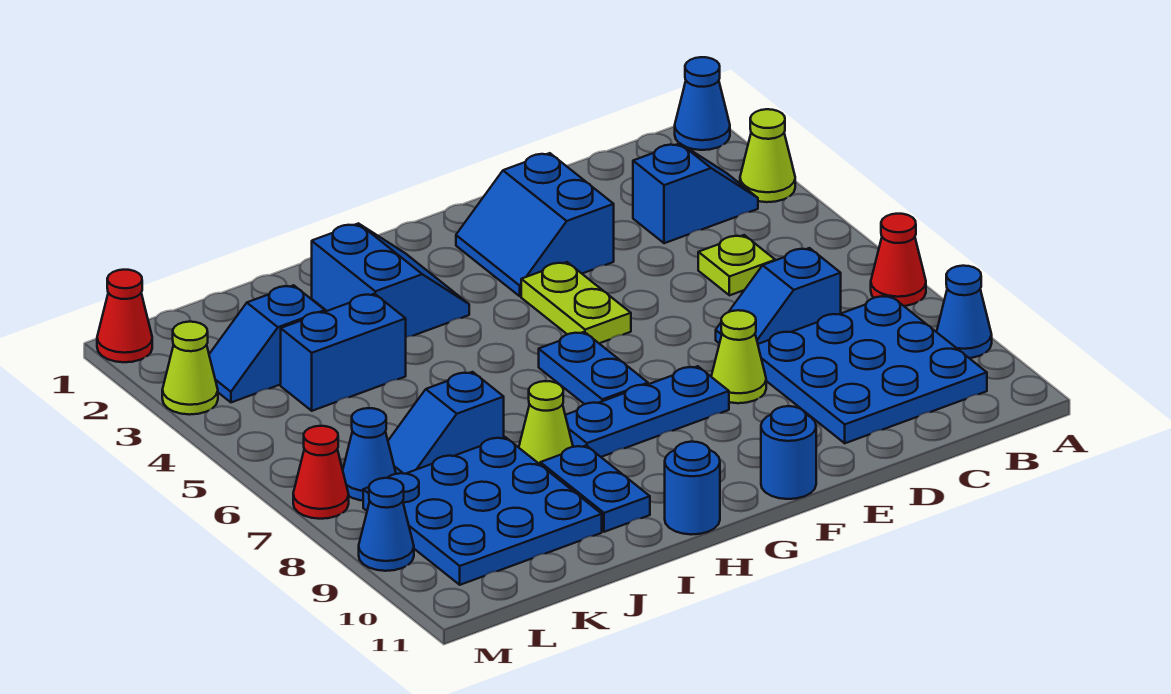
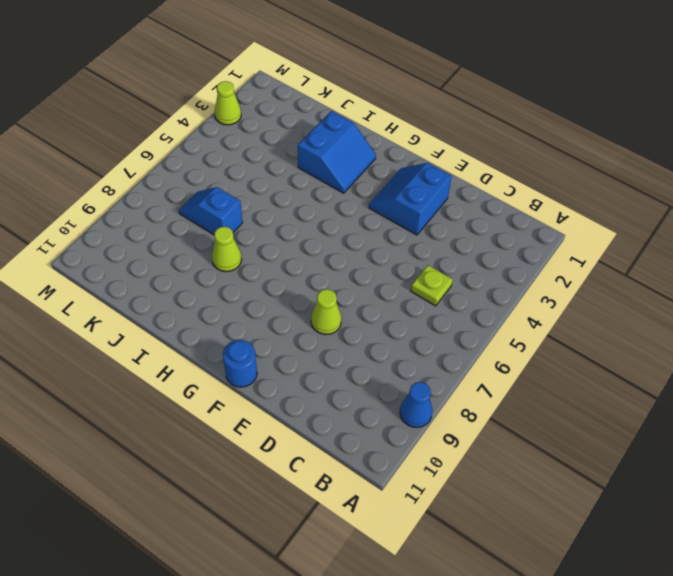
none -> blue 1x1 cone [675,57,730,150]
none -> lime 1x1 cone [740,109,795,202]
none -> red 1x1 cone [871,214,926,306]

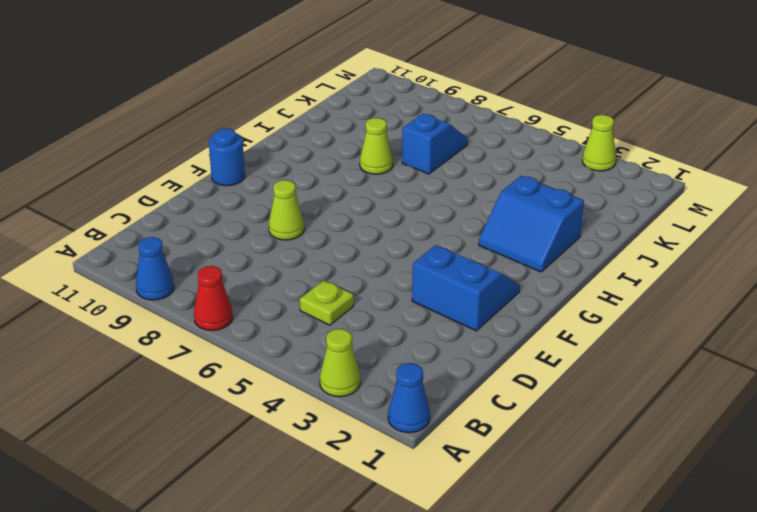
none -> blue 1x2 slope [633,143,758,243]
none -> blue 3x3 plate [758,296,987,443]
none -> blue 1x2 slope [716,248,841,344]

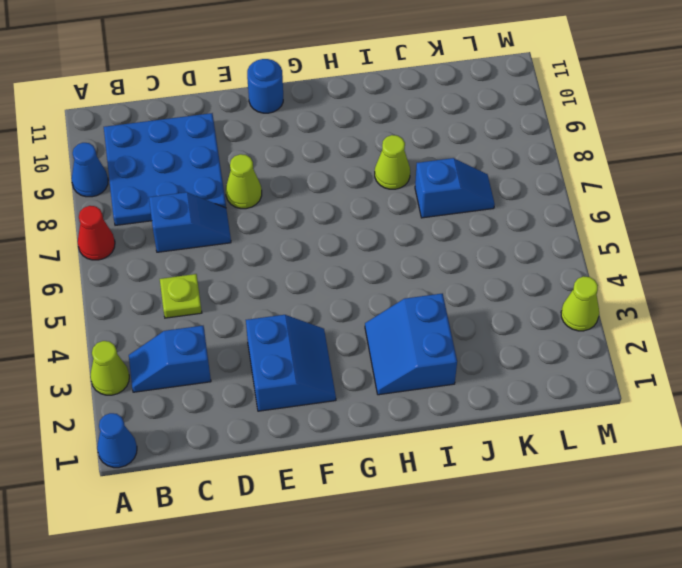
none -> lime 1x2 plate [521,262,631,343]
none -> blue 1x3 plate [565,366,729,457]
none -> blue 1x2 plate [539,332,648,404]

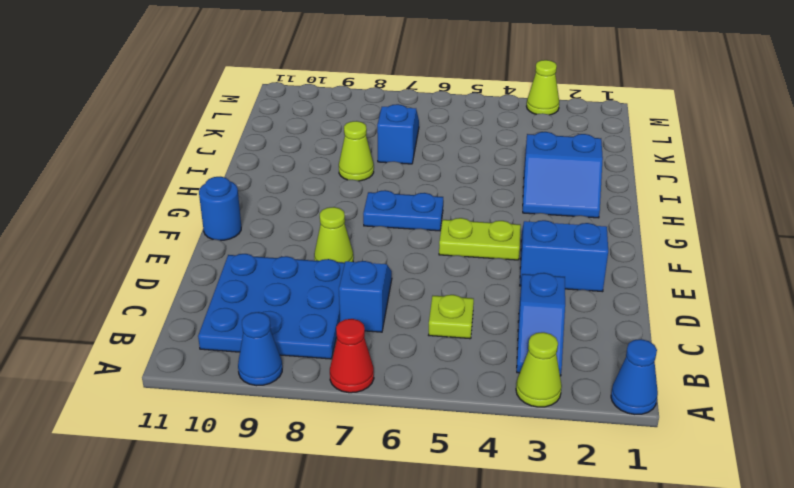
none -> blue 1x3 plate [565,366,729,457]
none -> blue 1x1 round brick [665,442,720,535]
none -> blue 1x2 plate [540,446,650,532]

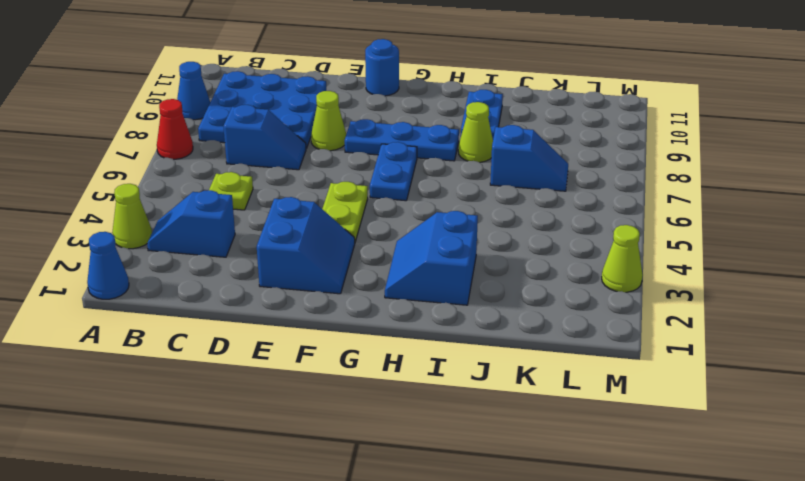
none -> blue 1x1 round brick [665,442,720,535]
none -> blue 1x2 brick [281,294,406,411]
none -> blue 3x3 plate [363,437,602,585]

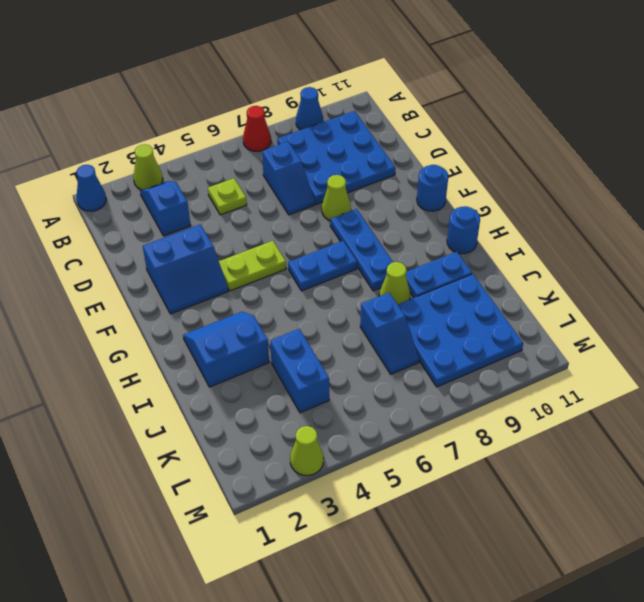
none -> blue 1x2 slope [209,285,325,402]
none -> blue 1x1 cone [343,408,396,500]
none -> red 1x1 cone [97,270,152,362]

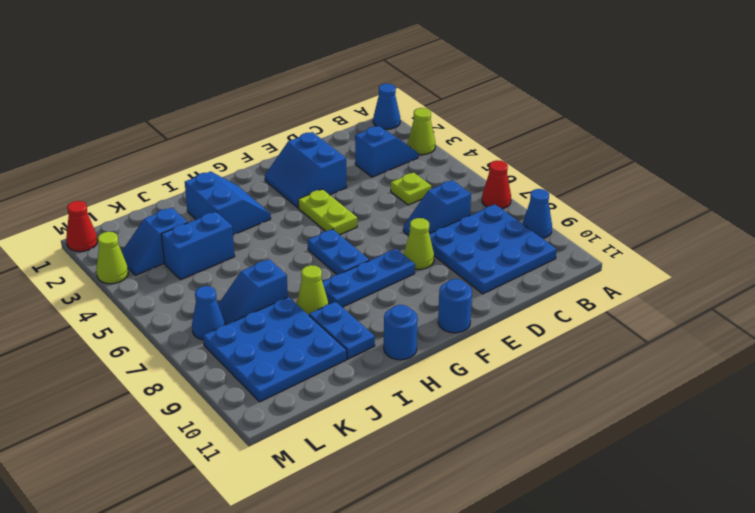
none -> red 1x1 cone [293,426,349,519]
none -> blue 1x1 cone [359,478,414,571]

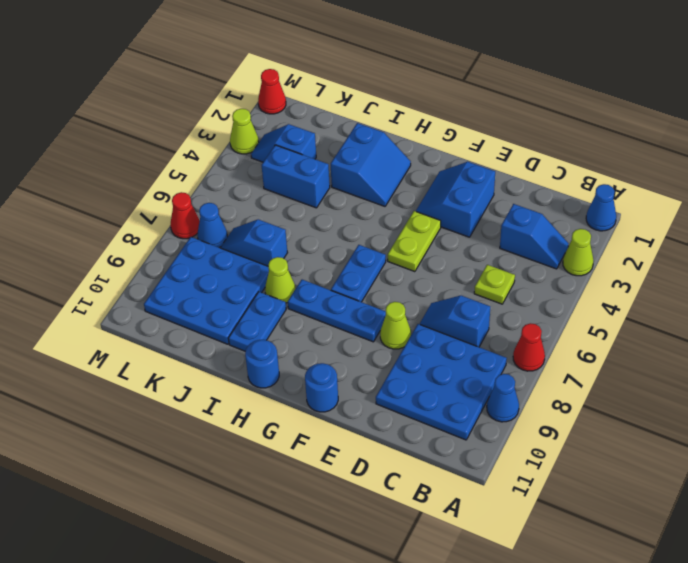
none -> blue 1x1 cone [359,478,414,571]

